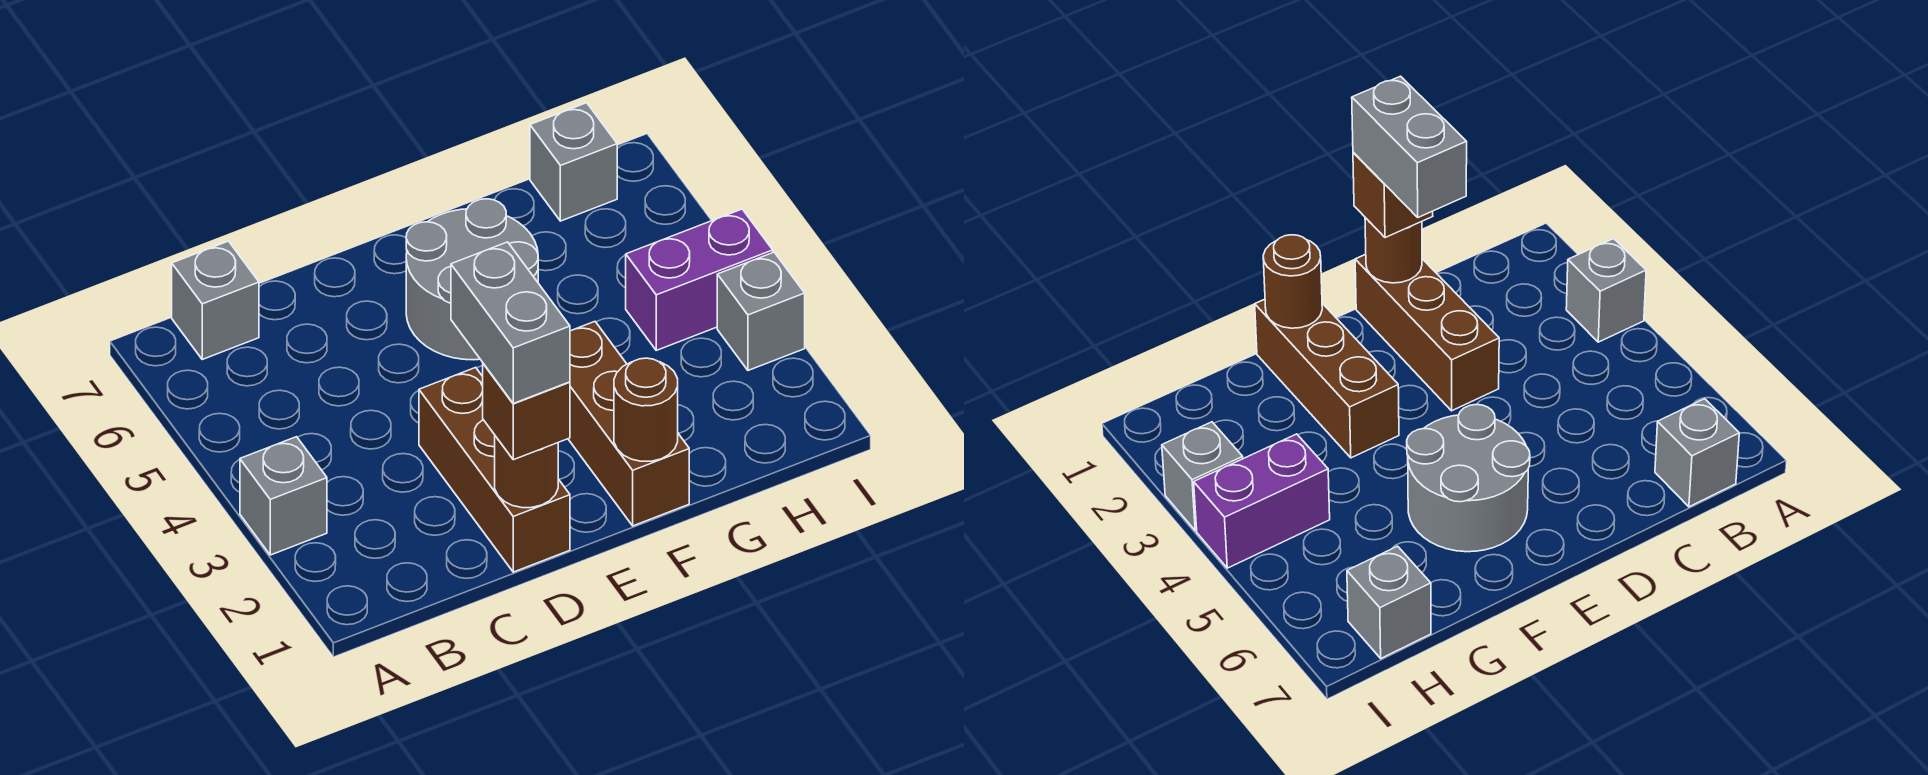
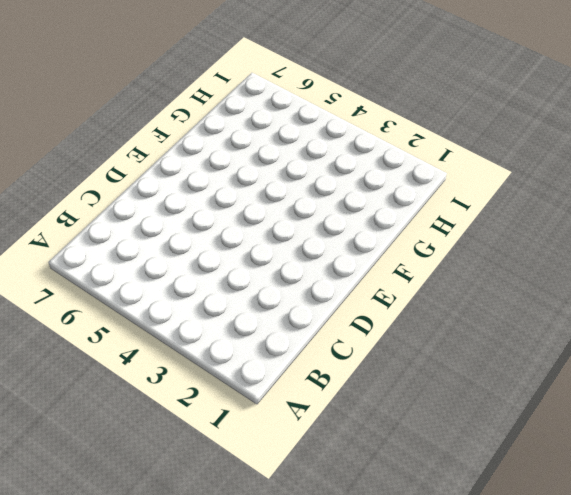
none -> grey 1x1 brick [240,437,327,555]
none -> grey 1x1 brick [172,241,259,359]
none -> brown 1x3 brick [419,367,570,572]

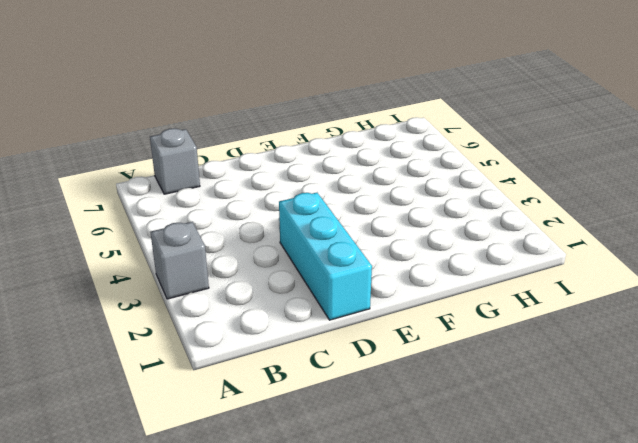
cyan 1x3 brick [279,193,372,320] -> brown 1x3 brick [419,367,570,572]
none -> grey 2x2 round brick [406,199,538,360]
none -> brown 1x3 brick [568,322,689,526]
none -> purple 1x2 brick [626,209,773,350]

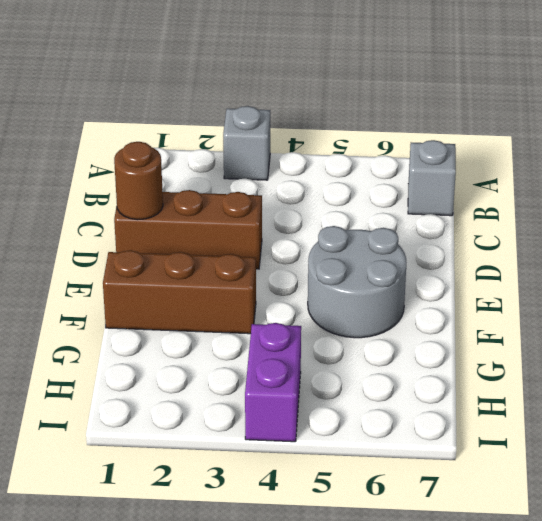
none -> grey 1x1 brick [530,103,617,221]
none -> grey 1x1 brick [717,252,805,370]
none -> brown 1x1 round brick [614,358,678,461]

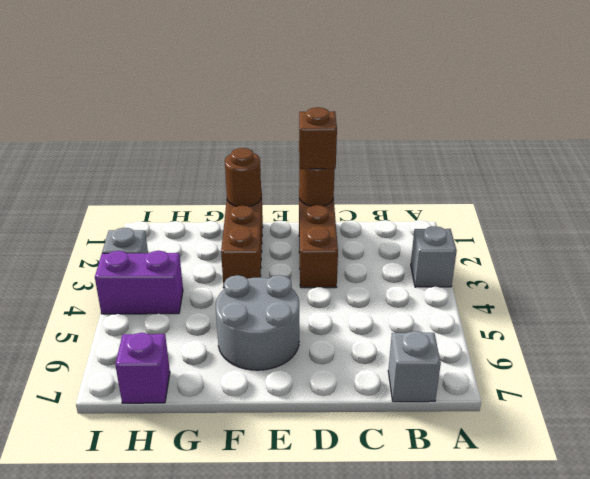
purple 1x1 brick [115,333,170,403] -> grey 1x1 brick [530,103,617,221]
none -> grey 1x2 brick [451,242,570,403]

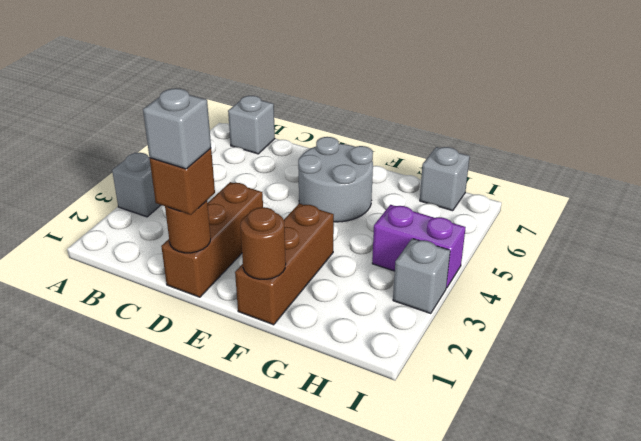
grey 1x1 brick [143,88,211,169] -> grey 1x2 brick [451,242,570,403]

